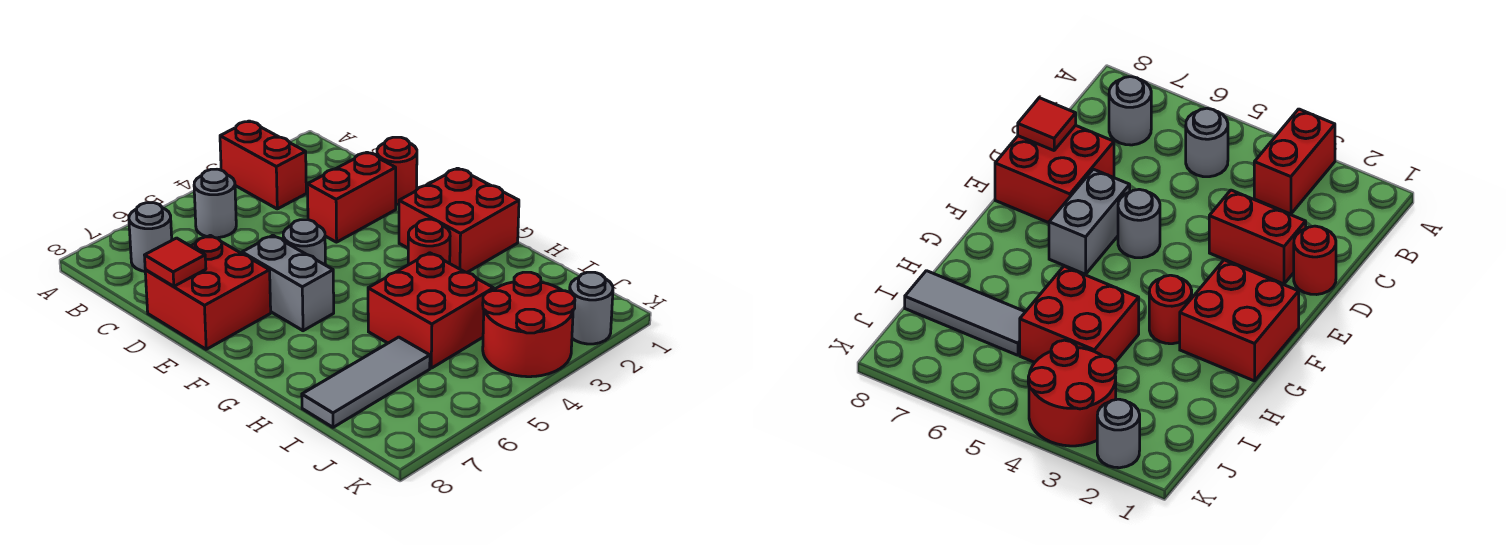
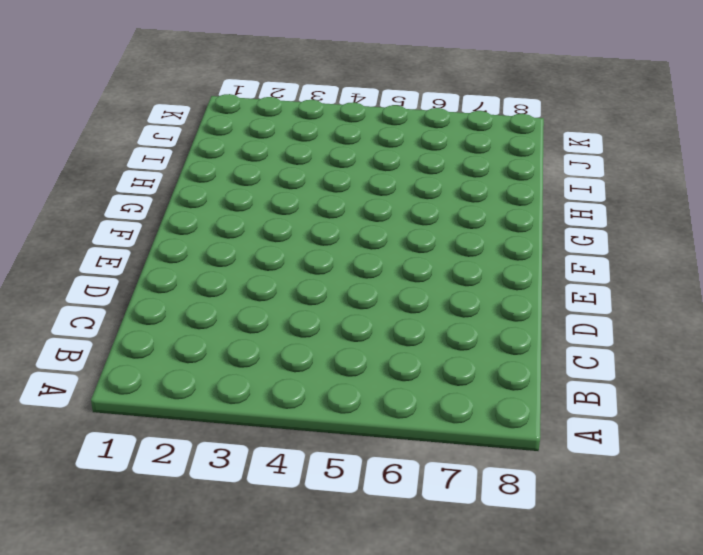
none -> red 1x2 brick [220,121,306,209]
none -> grey 1x1 round brick [194,169,236,238]
none -> grey 1x1 round brick [129,203,172,271]

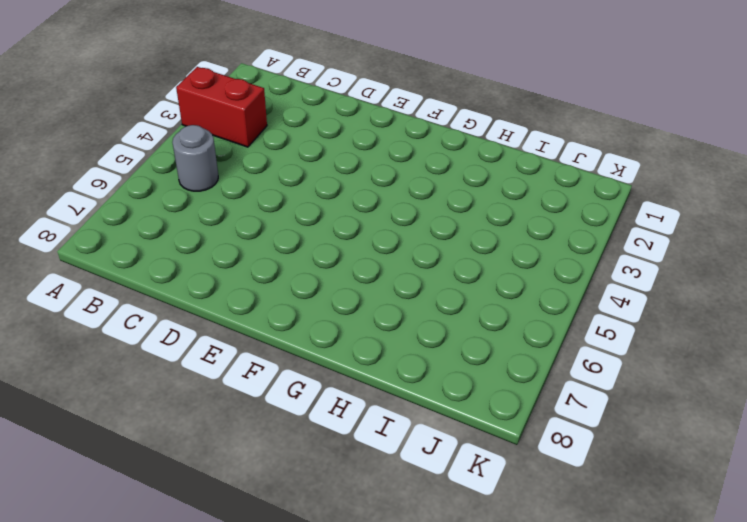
none -> grey 1x1 round brick [129,203,172,271]
none -> red 1x1 round brick [377,137,417,204]
none -> red 1x2 brick [307,152,396,242]

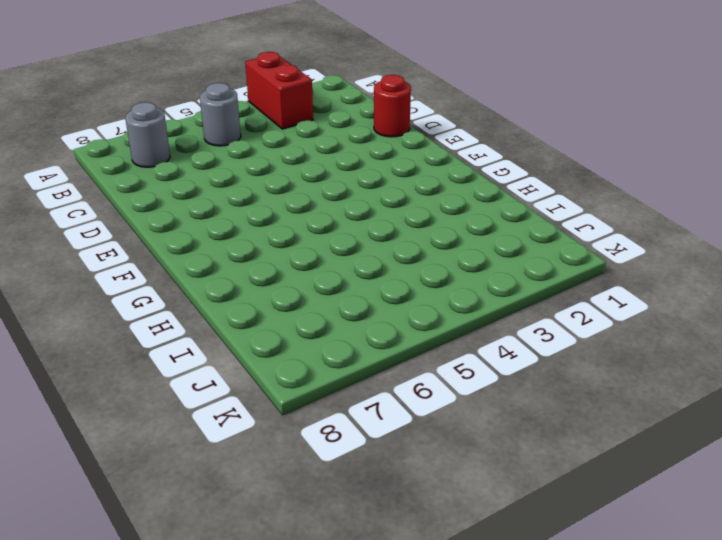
none -> red 1x2 brick [307,152,396,242]
none -> red 2x2 brick [145,235,271,349]
none -> grey 1x1 round brick [283,220,325,265]

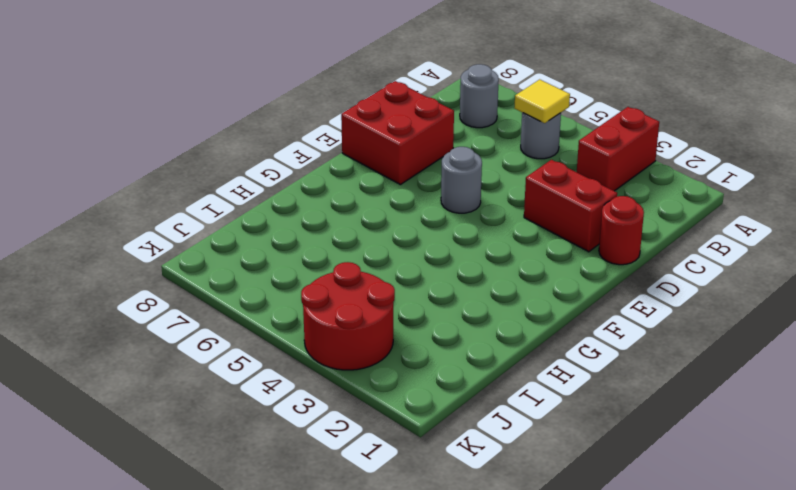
yellow 1x1 tile [515,79,570,123] -> none
none -> grey 1x2 brick [242,235,334,331]
none -> red 2x2 brick [399,168,519,272]
none -> red 1x1 round brick [408,219,450,265]

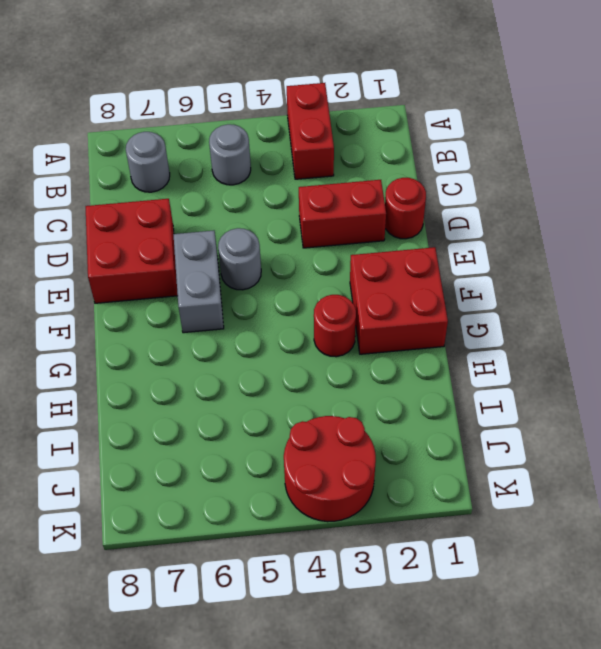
none -> red 2x2 brick [368,253,494,368]
none -> grey 1x3 tile [302,337,430,427]
none -> grey 1x1 round brick [570,272,613,344]

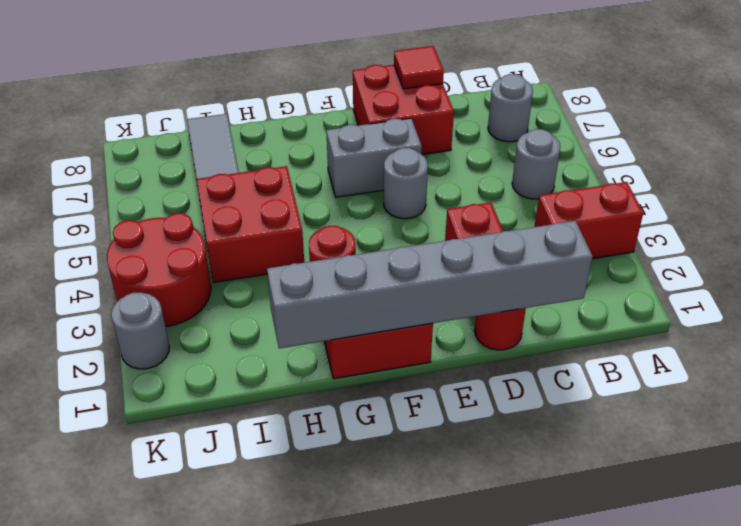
grey 1x6 brick [267,221,593,348] -> none

